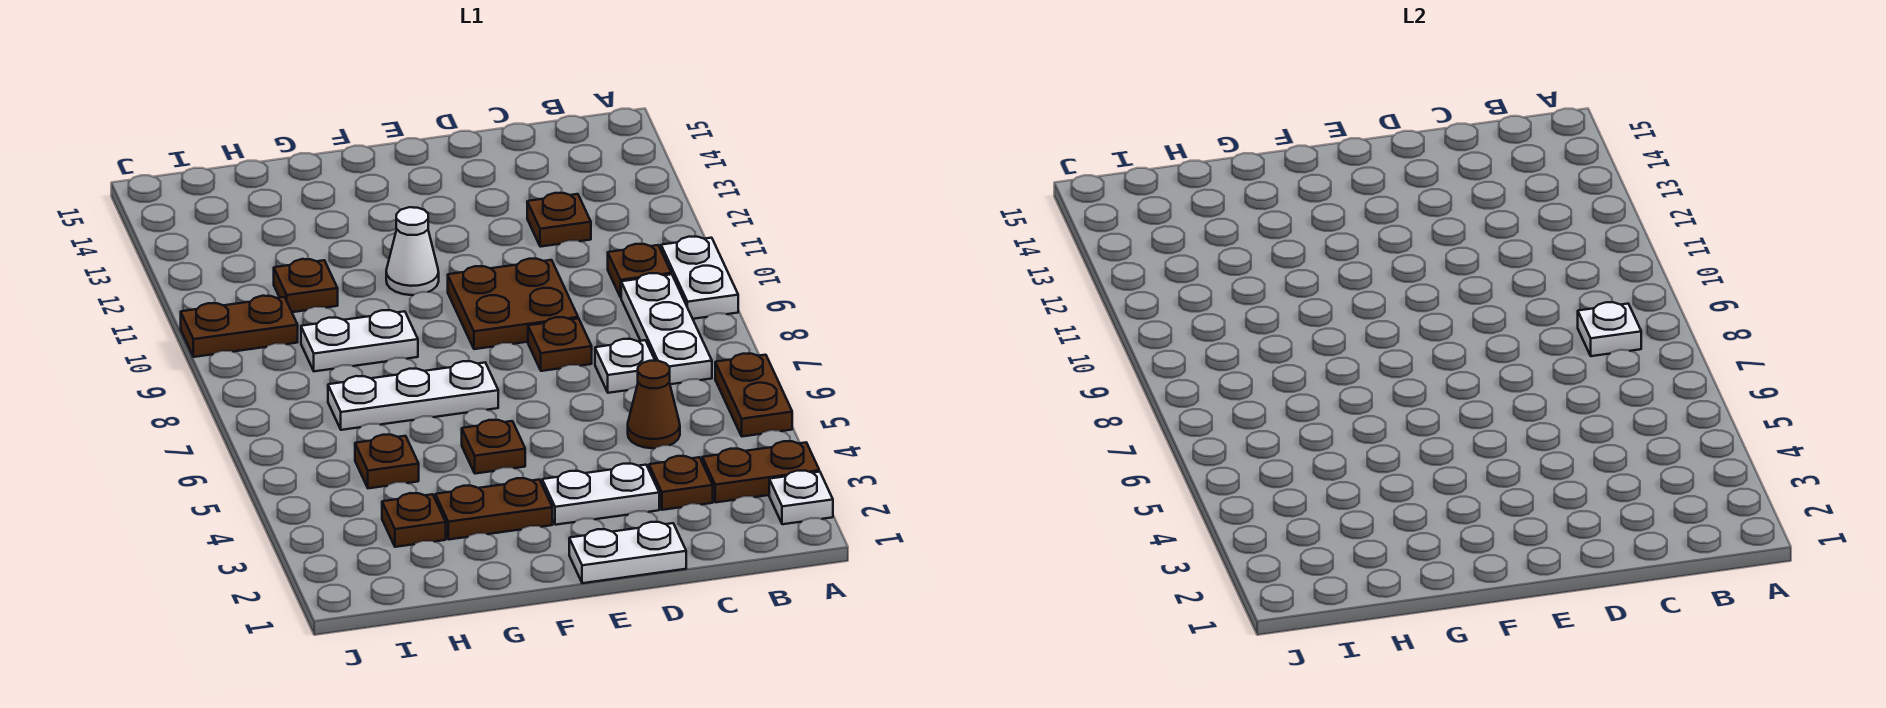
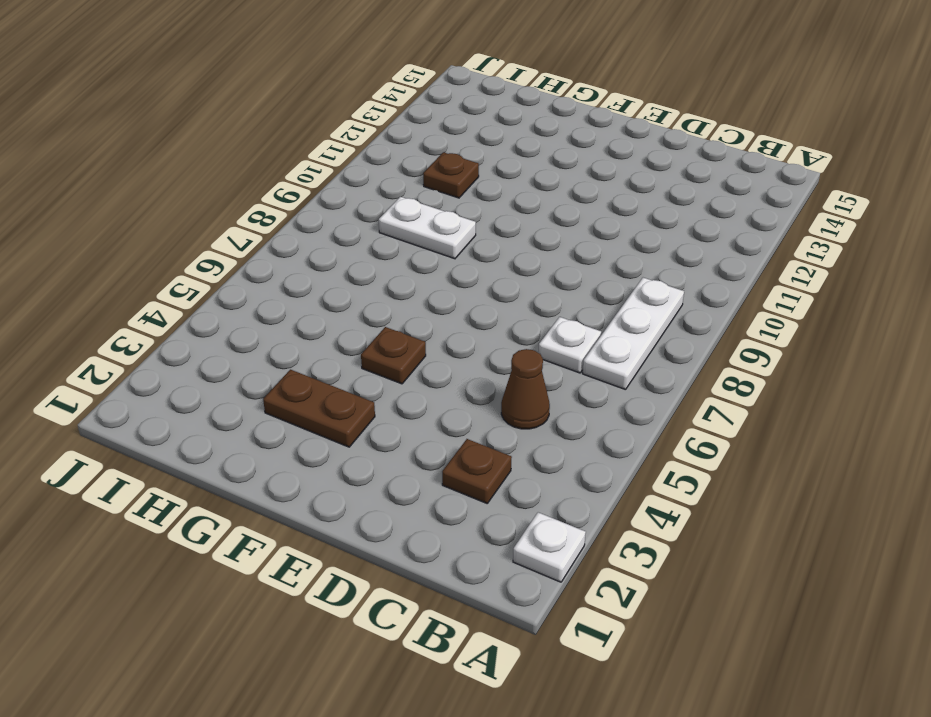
none -> brown 1x2 plate [702,441,819,502]
none -> brown 1x2 plate [715,353,792,437]
none -> white 1x2 plate [661,237,738,319]

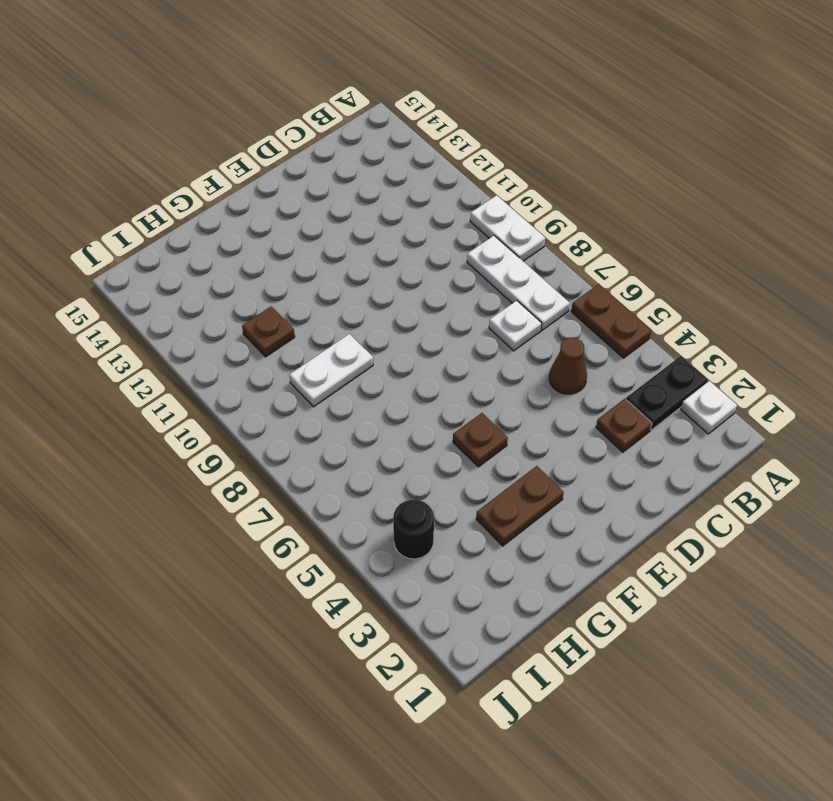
black 1x2 plate [626,356,708,430] -> brown 1x2 plate [702,441,819,502]
black 1x1 round brick [393,500,434,559] -> none
none -> brown 1x1 plate [608,244,671,297]
none -> brown 1x1 plate [527,193,591,247]
none -> white 1x2 plate [569,522,686,583]

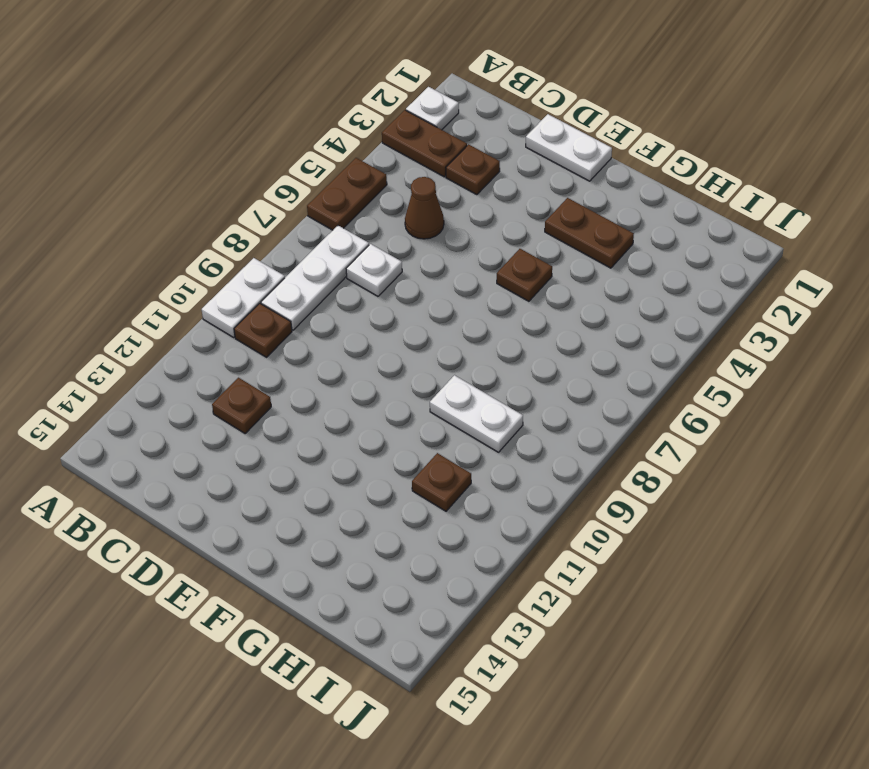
none -> white 1x2 plate [542,464,659,525]
none -> brown 1x1 plate [528,317,592,371]
none -> brown 2x2 plate [448,259,578,349]

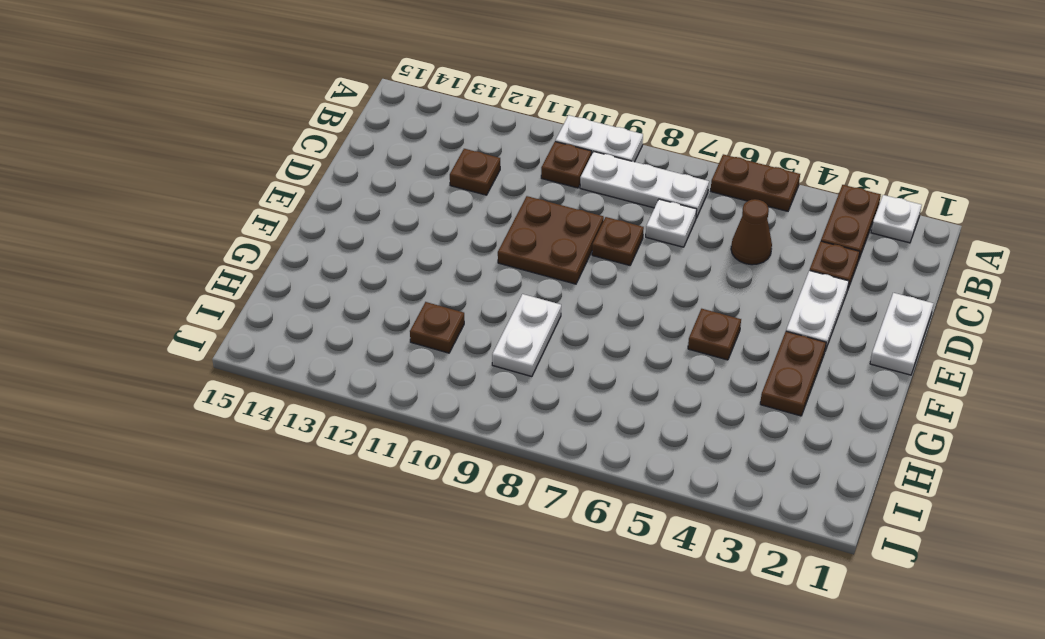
none -> white 1x3 plate [328,361,498,430]
none -> white 1x1 cone [386,207,439,295]
none -> brown 1x1 plate [382,493,446,547]

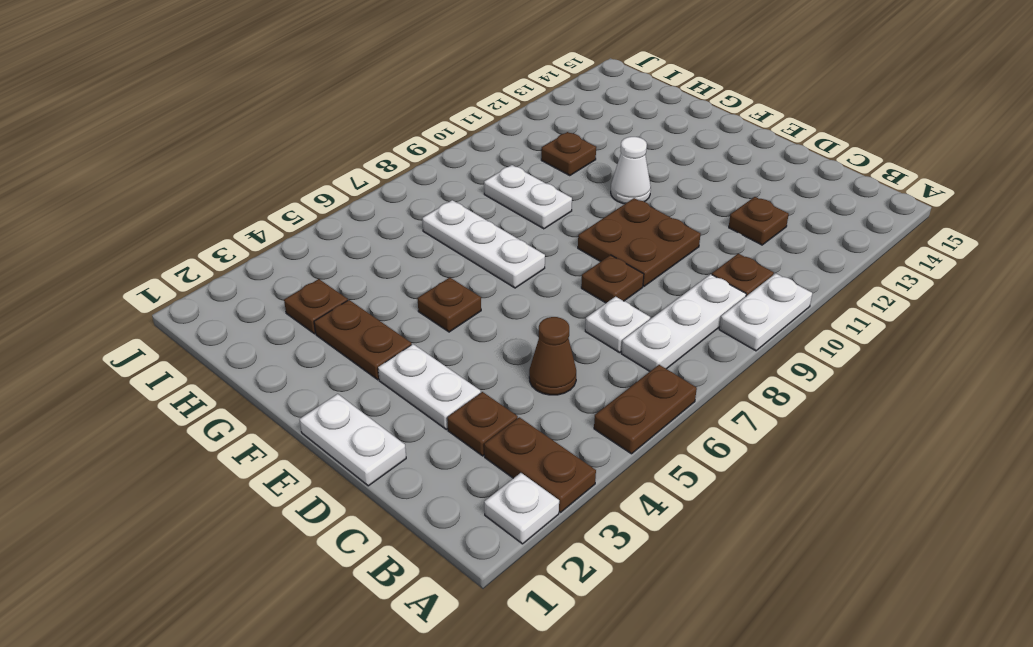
none -> brown 1x1 plate [355,435,419,488]
none -> brown 1x2 plate [181,296,298,357]
none -> white 1x1 plate [1578,302,1641,356]

